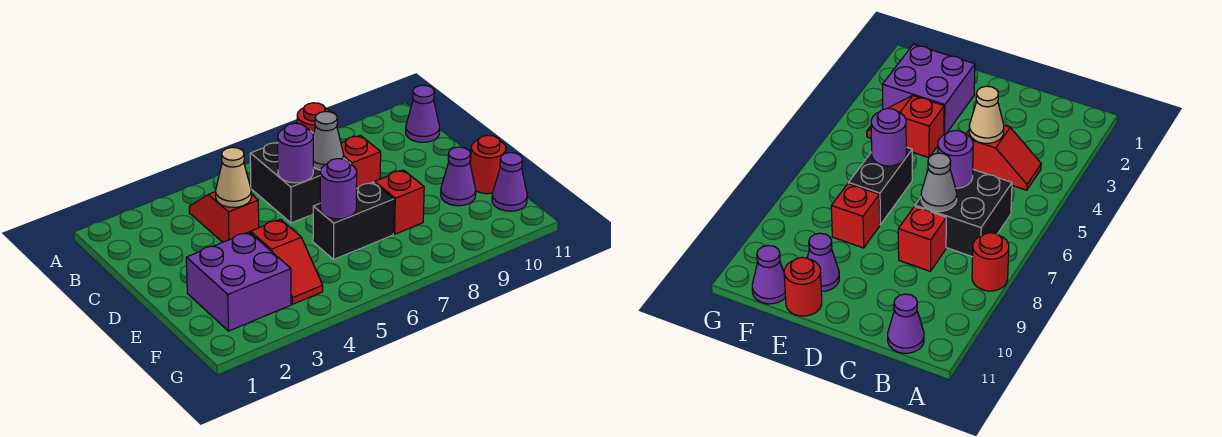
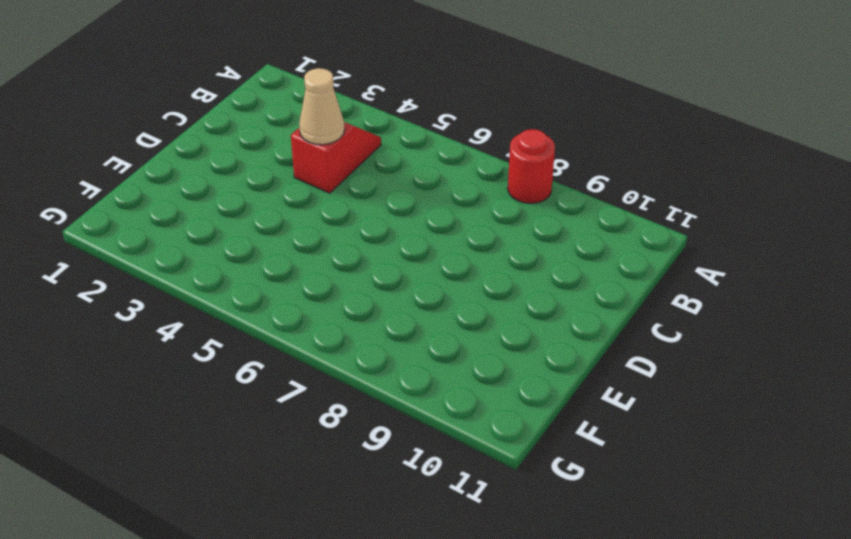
none -> black 2x2 brick [250,132,350,223]
none -> purple 1x1 cone [406,85,440,142]
none -> red 1x1 brick [341,135,381,189]

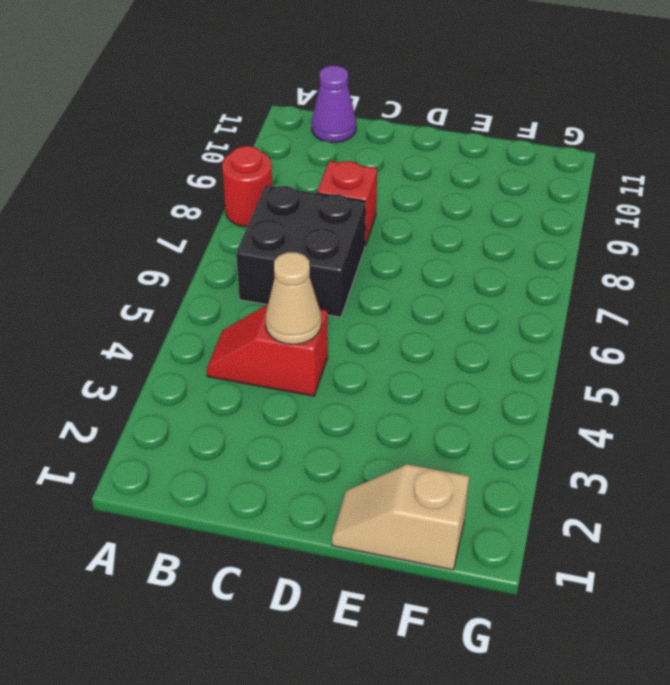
tan 1x2 slope [332,464,469,570] -> none
none -> purple 2x2 brick [186,232,291,331]
none -> red 1x2 slope [251,219,323,304]
none -> black 1x2 brick [313,182,394,259]

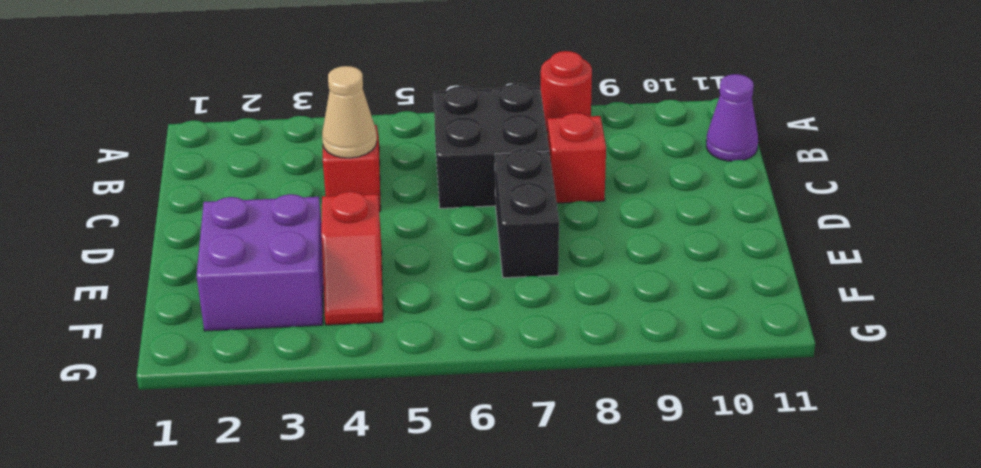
black 1x2 brick [495,149,559,278] -> black 1x2 brick turned to [313,182,394,259]
none -> red 1x1 brick [375,170,424,234]
none -> purple 1x1 cone [441,147,476,206]
none -> red 1x1 round brick [471,135,506,194]

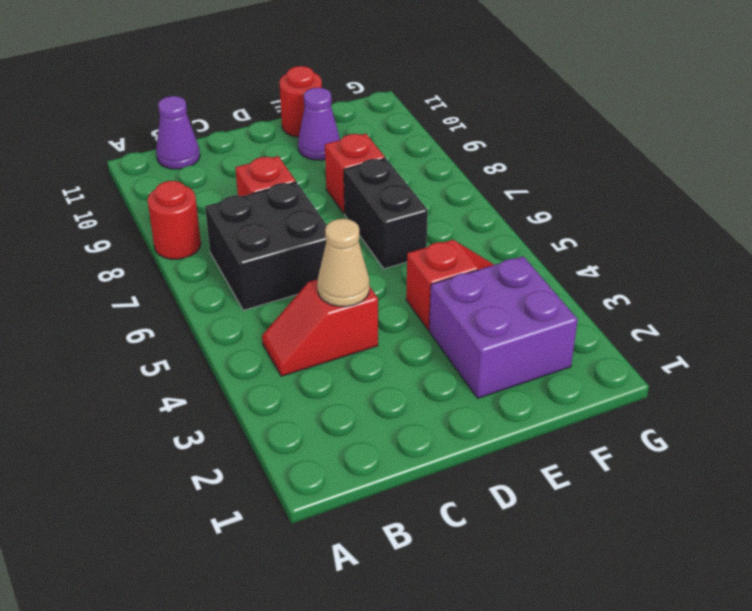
none -> purple 1x1 cone [492,153,527,211]
none -> purple 1x1 round brick [278,123,313,183]
none -> grey 1x1 cone [313,111,344,170]

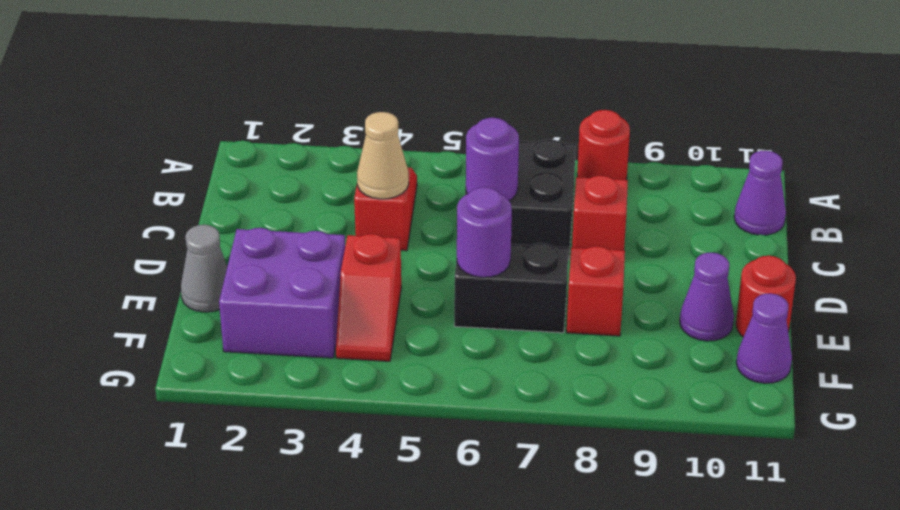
grey 1x1 cone [181,225,227,312] -> grey 1x1 cone moved to [313,111,344,170]

